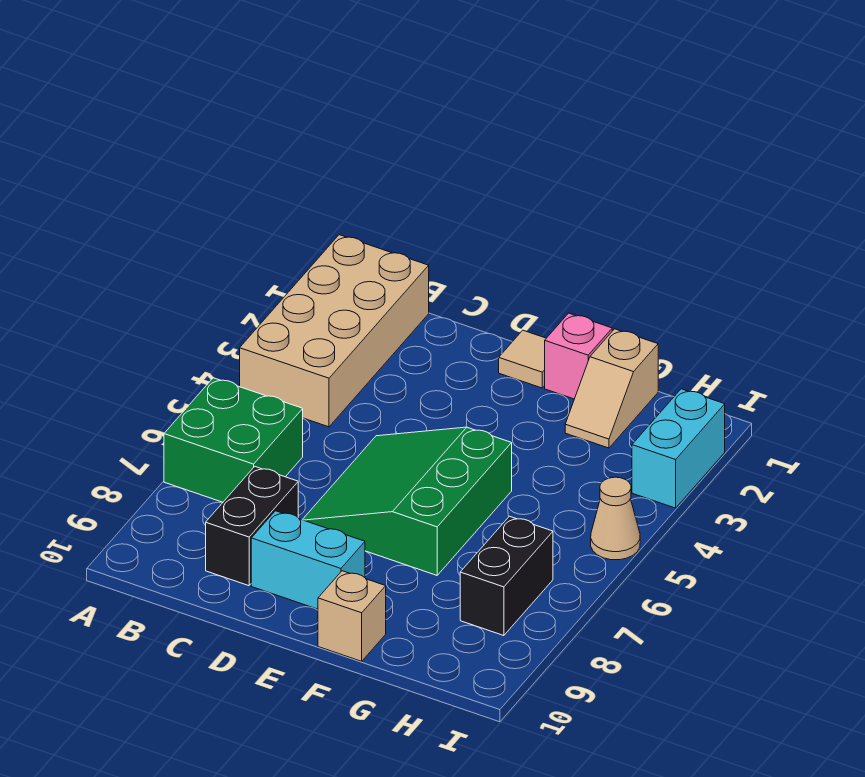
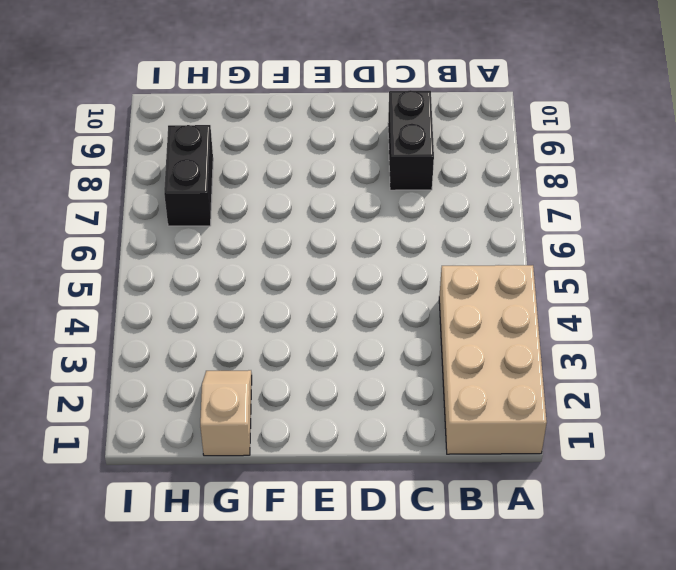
none -> green 2x2 brick [164,378,303,502]
none -> green 3x3 slope [302,427,512,575]
none -> cyan 1x2 brick [251,511,365,609]

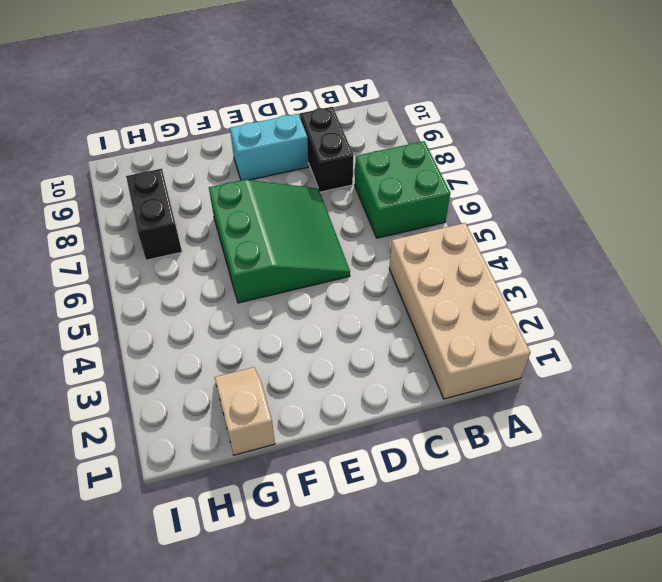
none -> tan 1x1 tile [499,330,546,388]
none -> pink 1x1 brick [545,313,612,399]
none -> tan 1x1 brick [318,571,386,661]

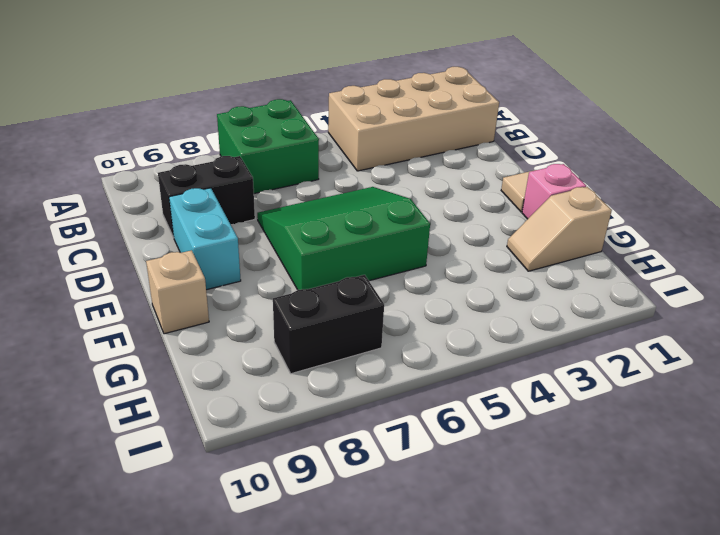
none -> cyan 1x2 brick [632,389,725,508]
none -> tan 1x1 cone [591,477,640,560]

